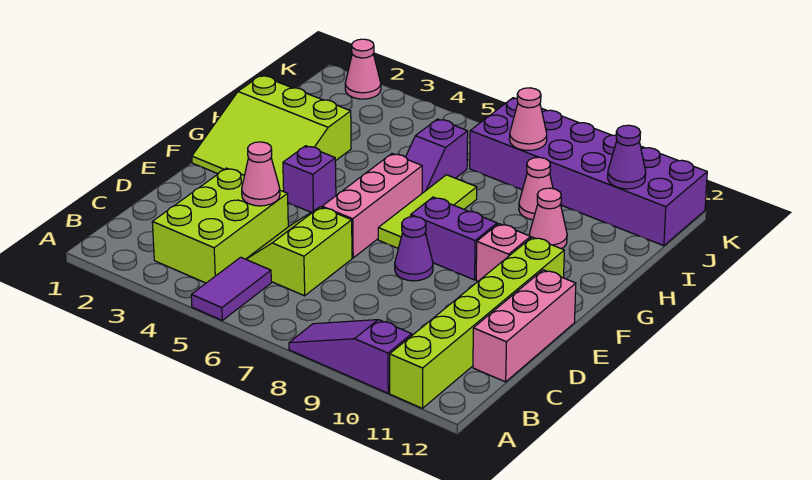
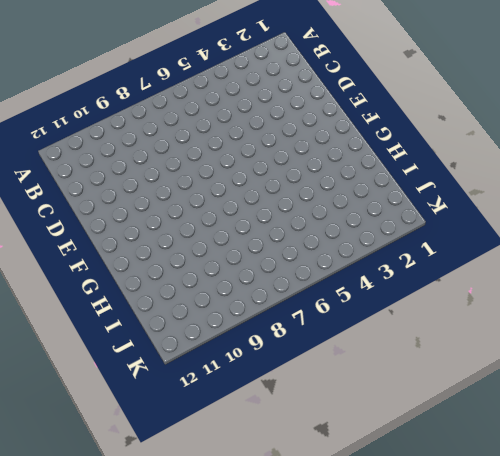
none -> purple 1x2 tile [191,257,271,320]
none -> purple 1x3 slope [289,320,412,393]
none -> lime 1x6 brick [390,237,564,408]

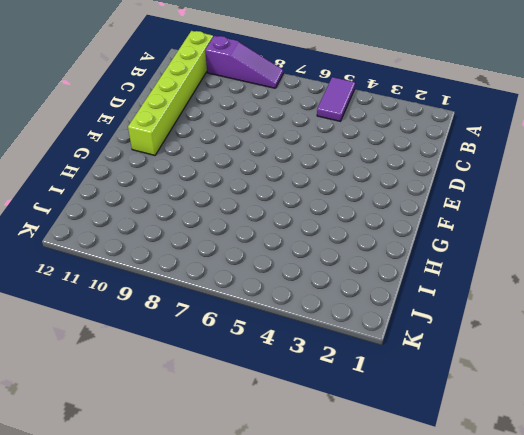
none -> lime 2x3 brick [152,168,288,283]
none -> lime 2x2 slope [246,207,352,296]
none -> pink 1x3 brick [473,270,576,382]

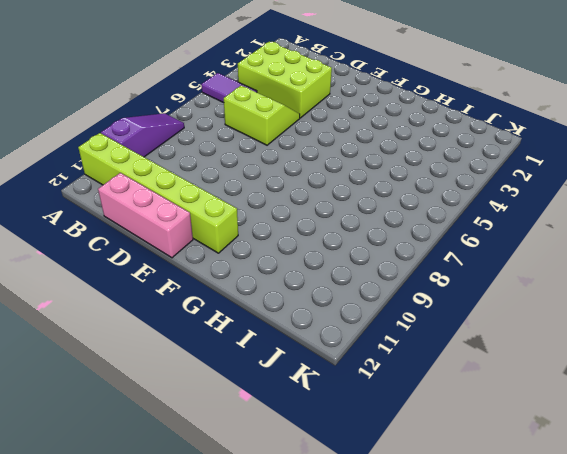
none -> pink 1x3 brick [322,154,422,258]
none -> purple 1x1 cone [395,217,433,281]
none -> lime 3x3 slope [192,76,351,191]

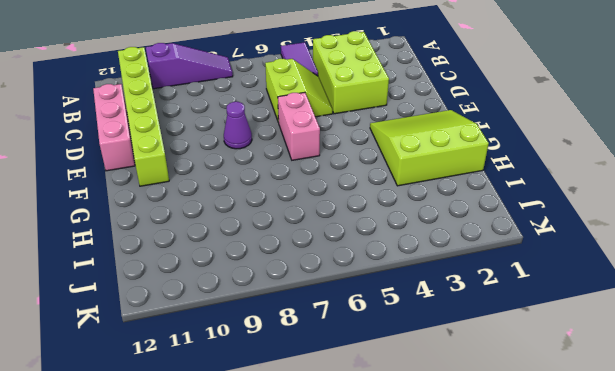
pink 1x2 brick [278,92,320,160] -> pink 1x3 brick [322,154,422,258]
none -> purple 1x1 brick [283,146,336,212]
none -> lime 1x3 tile [378,175,477,248]
none -> purple 1x2 brick [411,197,497,280]

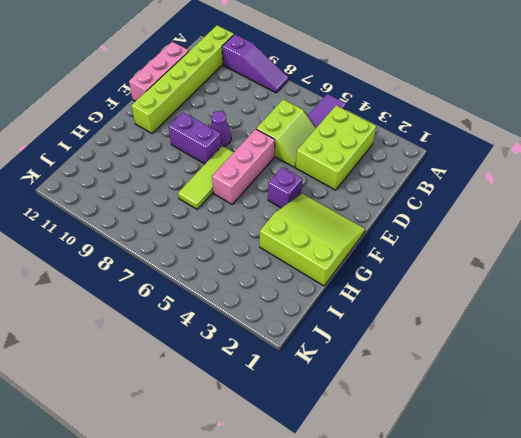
none -> pink 1x1 brick [476,224,531,281]
none -> purple 1x2 slope [406,119,468,193]
none -> pink 1x1 cone [529,188,567,249]

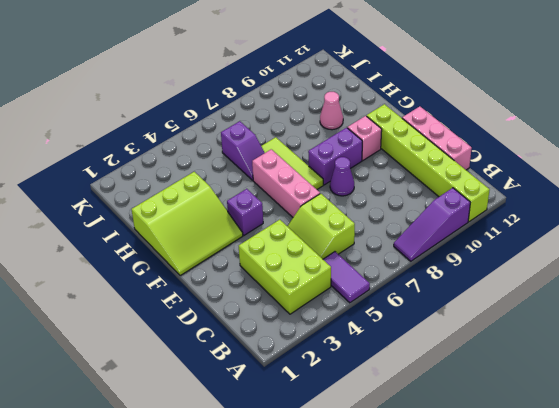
none -> pink 1x1 cone [519,157,553,220]
none -> purple 2x6 brick [470,98,707,246]
none -> pink 1x1 cone [345,39,381,99]

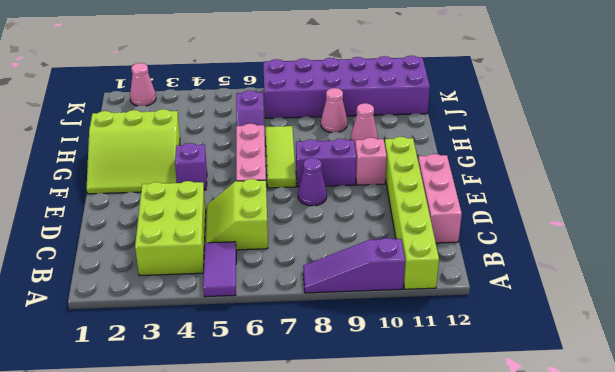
none -> pink 1x1 cone [242,142,280,206]
none -> pink 1x1 cone [509,88,547,150]
none -> purple 1x1 cone [608,125,646,189]

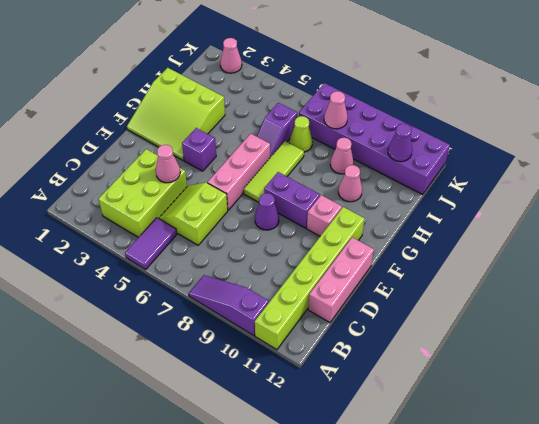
lime 1x1 cone [290,116,313,152] -> none

